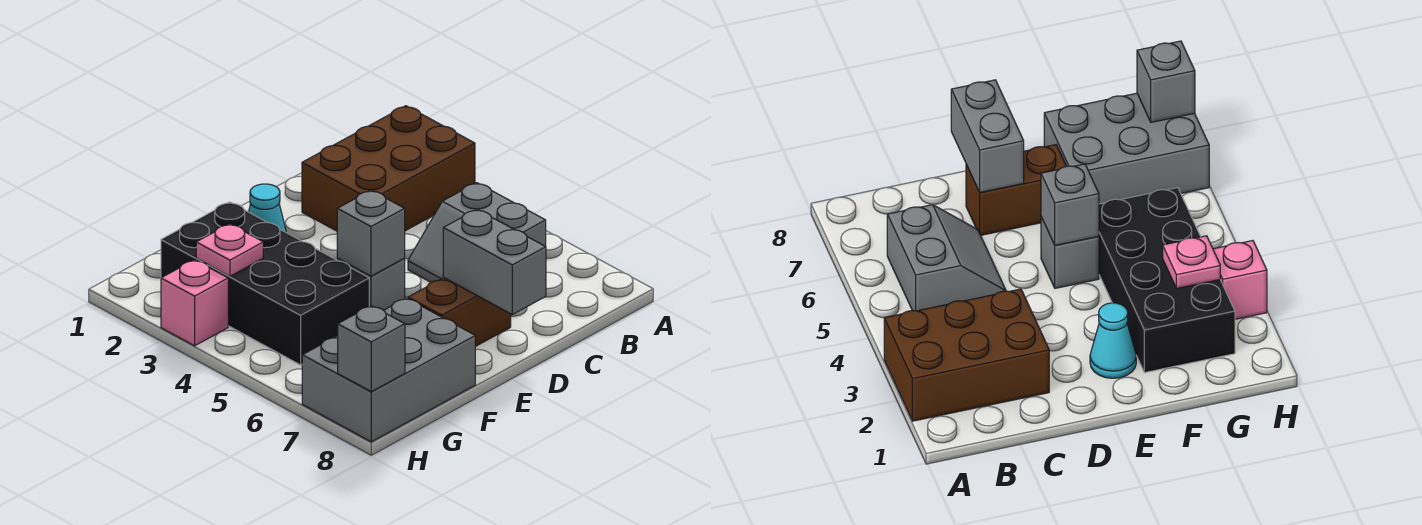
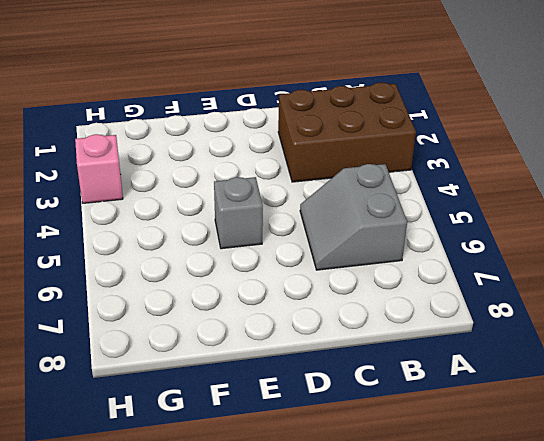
none -> brown 1x2 brick [408,278,511,347]
none -> cyan 1x1 cone [249,184,286,232]
none -> black 2x4 brick [161,202,369,365]

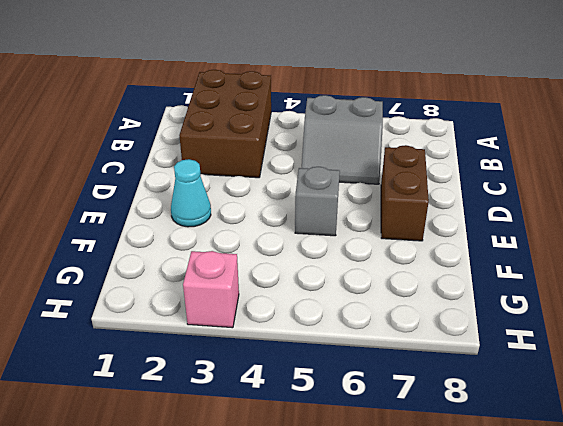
none -> black 2x4 brick [161,202,369,365]
none -> grey 2x3 brick [302,298,475,442]
none -> grey 1x2 brick [443,209,546,314]

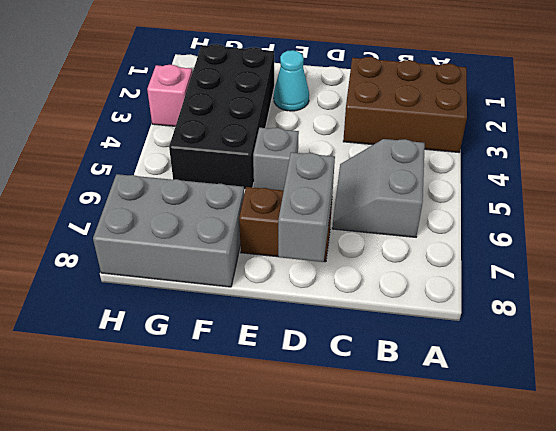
none -> grey 1x1 brick [337,190,405,276]
none -> pink 1x1 plate [196,224,263,276]
none -> grey 1x1 brick [338,306,405,392]

